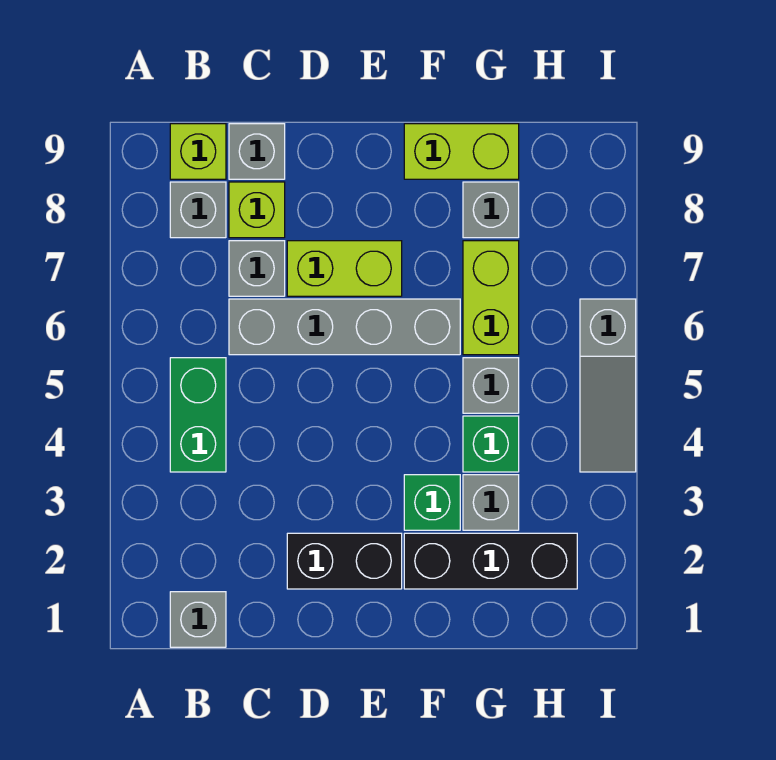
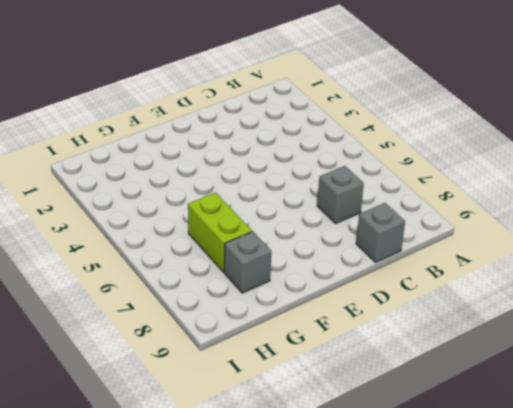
none -> grey 1x1 brick [170,592,226,647]
none -> green 1x2 brick [170,358,226,472]
none -> grey 1x1 brick [170,182,226,238]

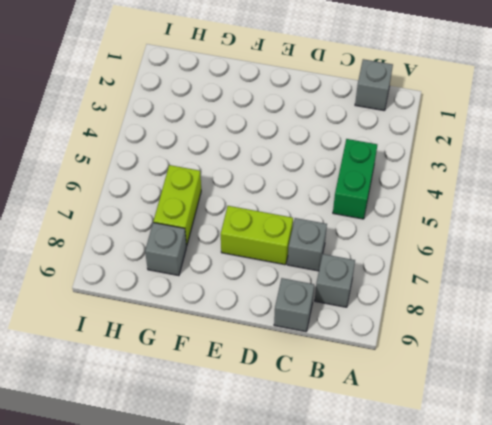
none -> lime 1x1 brick [170,124,226,179]
none -> grey 1x4 brick [229,299,460,355]
none -> lime 1x1 brick [229,182,285,238]

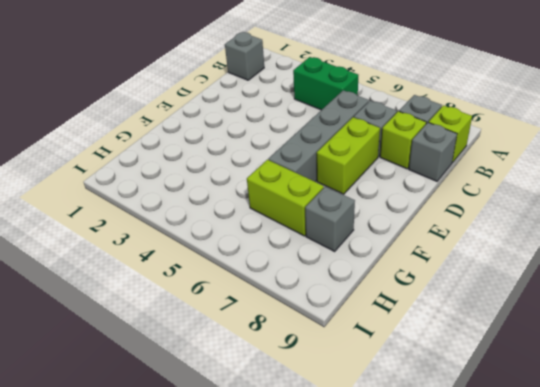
none -> black 1x2 brick [287,533,402,589]
none -> black 1x3 brick [404,533,577,589]
none -> green 1x1 brick [404,475,460,530]

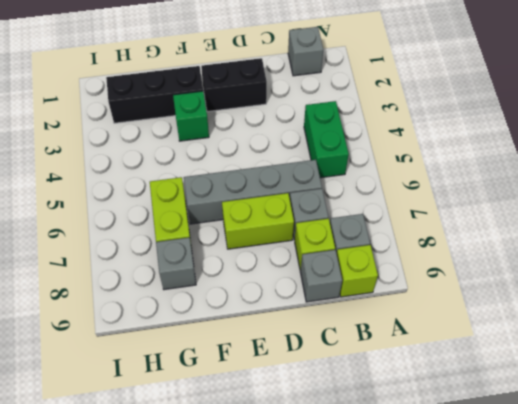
none -> lime 1x2 brick [404,124,519,179]
none -> grey 1x1 brick [463,475,519,530]
none -> green 1x1 brick [463,416,519,472]

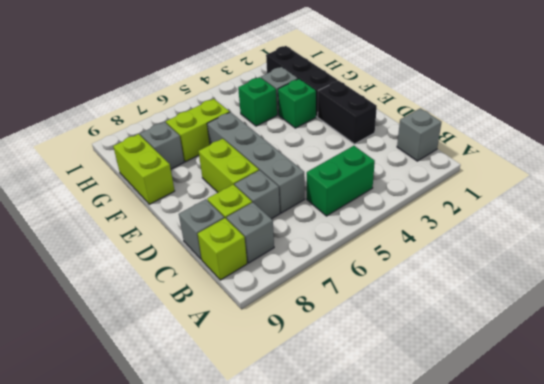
none -> grey 1x1 brick [463,358,519,413]
none -> grey 1x3 slope [580,299,636,472]

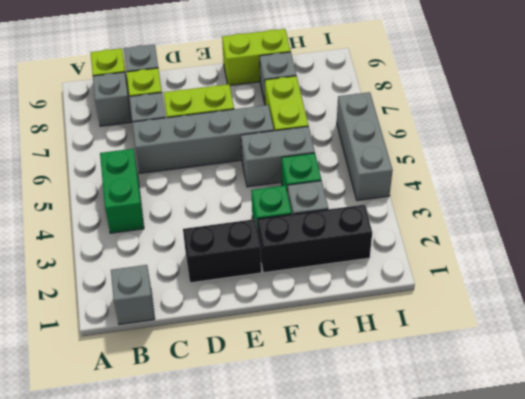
grey 1x2 brick [241,126,315,187] -> grey 1x1 brick [463,358,519,413]
grey 1x3 brick [337,92,393,200] -> grey 1x3 slope [580,299,636,472]

